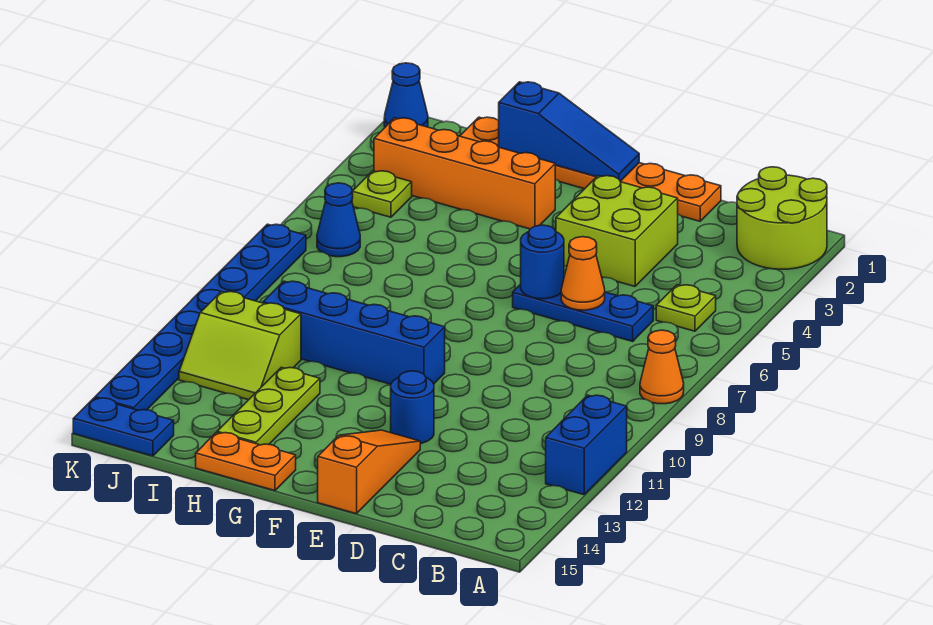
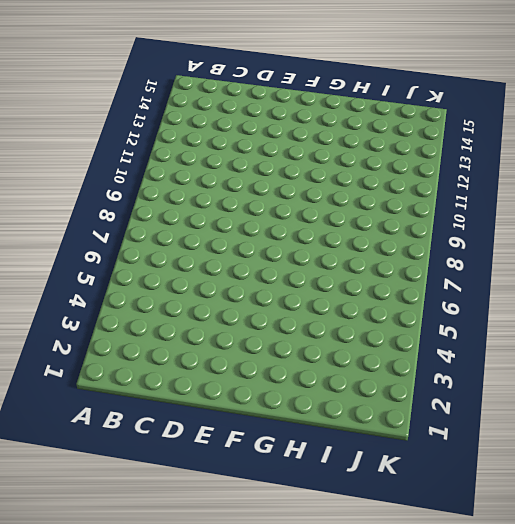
none -> lime 2x2 round brick [737,167,827,269]
none -> orange 1x1 cone [640,330,684,404]
none -> blue 1x2 brick [546,395,627,495]

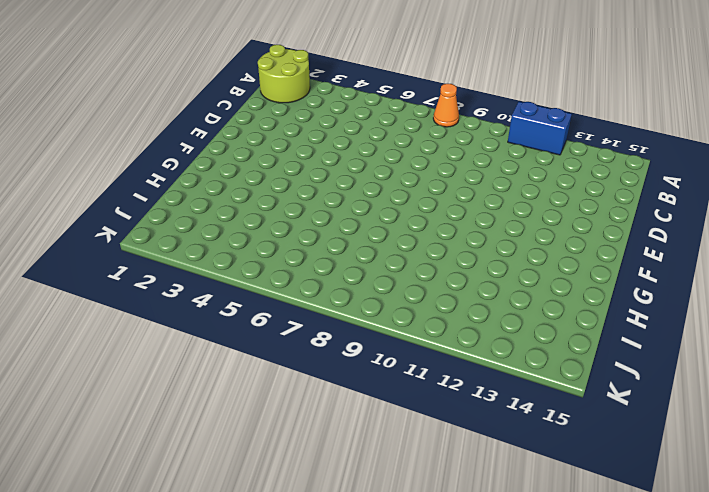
none -> lime 1x1 plate [656,285,716,331]
none -> blue 1x3 plate [513,284,653,341]
none -> orange 1x6 plate [460,117,721,221]

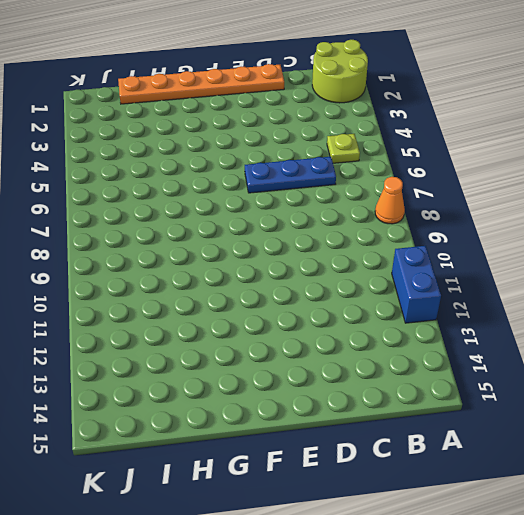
none -> lime 2x2 brick [556,176,678,286]
none -> blue 1x1 round brick [391,371,434,444]
none -> orange 1x3 slope [318,430,420,514]

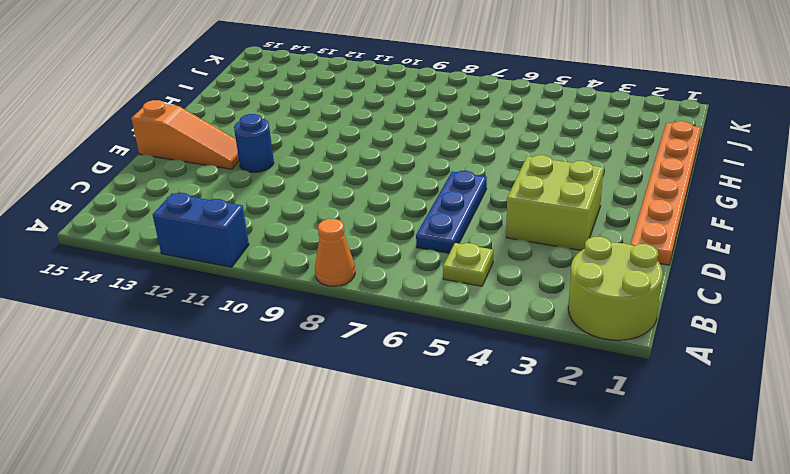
none -> blue 1x4 brick [263,281,445,384]
none -> orange 1x4 brick [374,118,555,229]
none -> orange 1x2 plate [196,432,296,491]

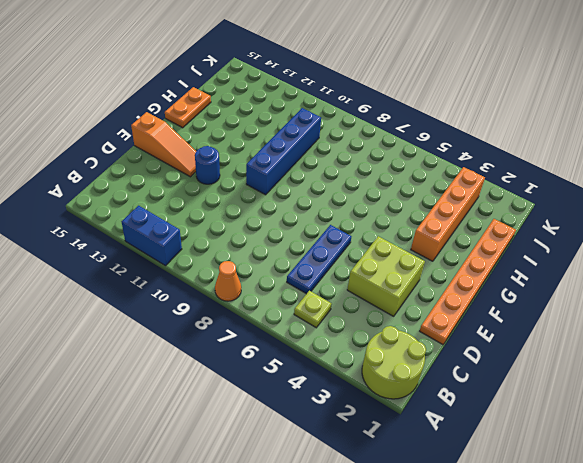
none -> lime 1x3 plate [217,367,320,445]
none -> lime 2x2 slope [179,291,301,400]
none -> lime 1x1 plate [352,171,412,217]

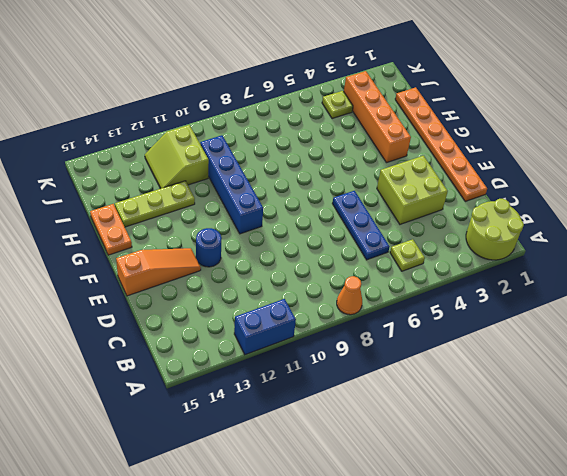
none -> blue 1x1 cone [317,183,360,257]
none -> blue 1x2 plate [73,398,174,456]
none -> blue 1x1 cone [384,63,428,127]

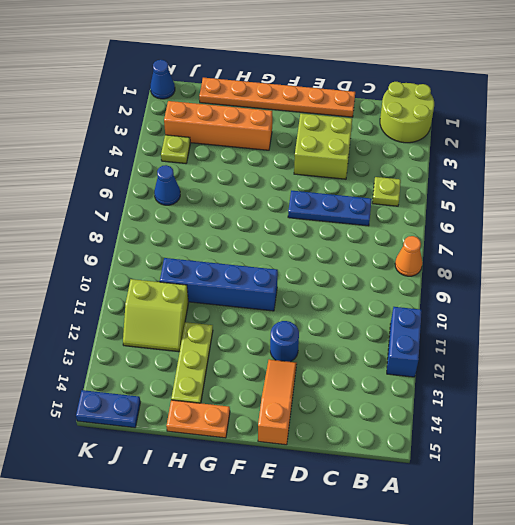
none -> blue 1x8 plate [95,224,306,410]
none -> orange 1x1 cone [561,237,605,310]
none -> blue 1x1 round brick [521,225,564,299]

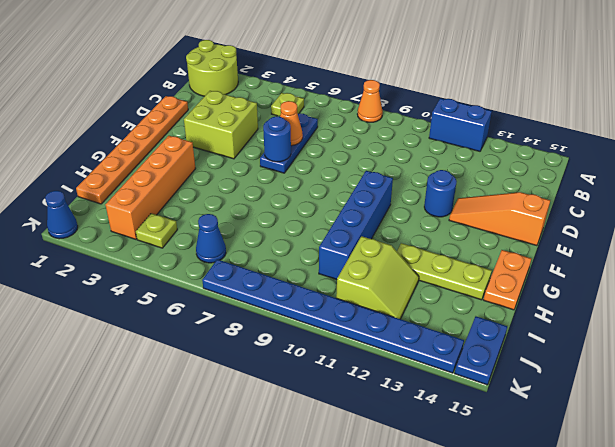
none -> blue 1x3 slope [499,82,639,181]

